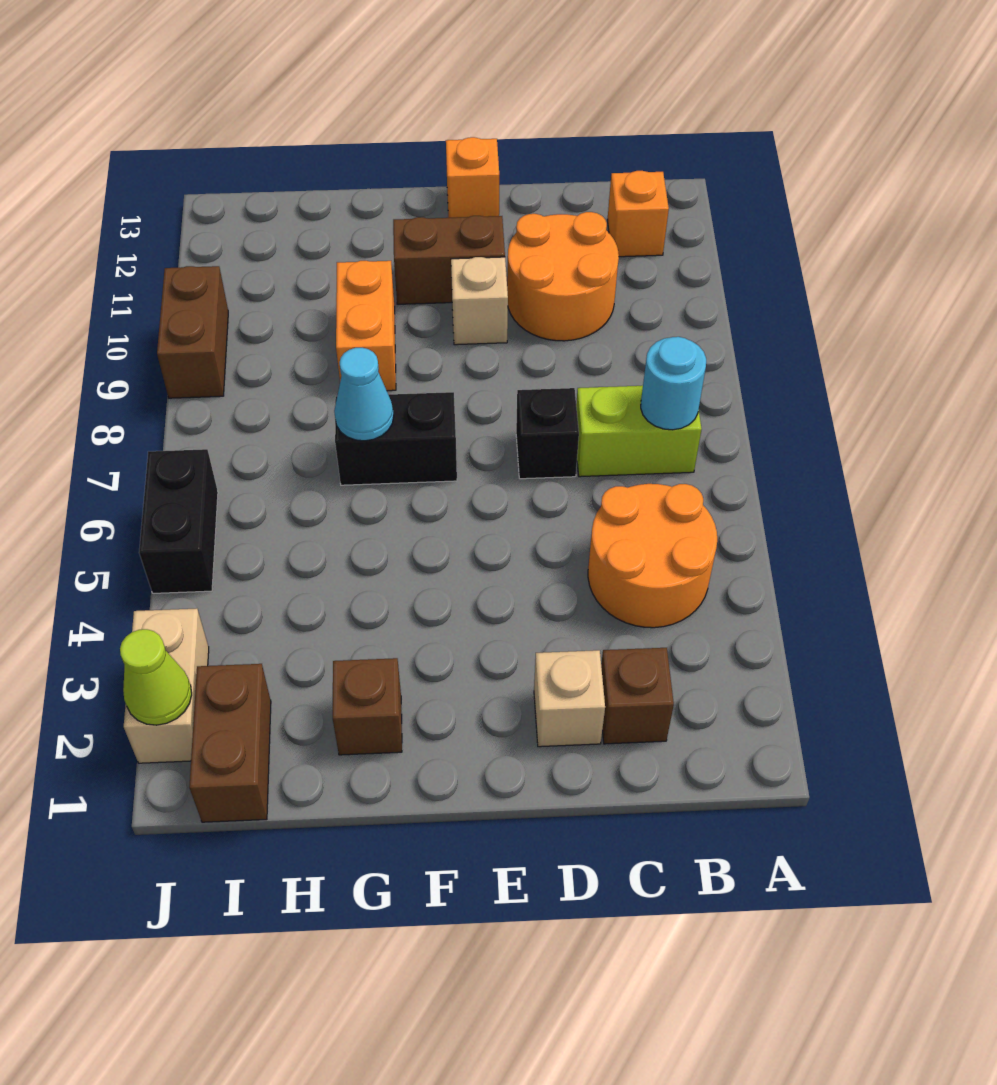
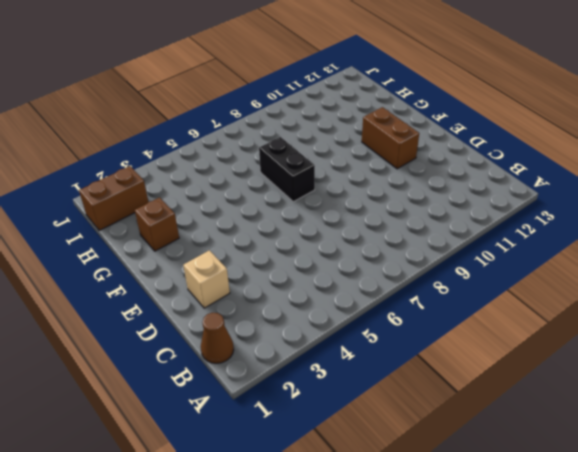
brown 1x1 cone [201,313,234,363] -> none
none -> orange 2x2 round brick [588,484,717,628]
none -> lime 1x2 brick [576,386,702,477]
none -> orange 1x1 brick [607,171,669,257]

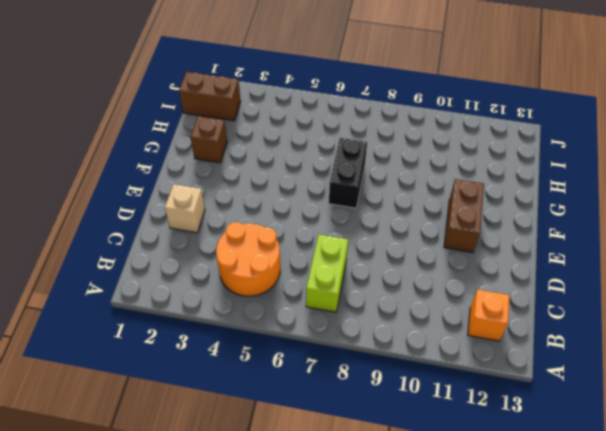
none -> brown 1x1 brick [601,648,674,744]
none -> orange 2x2 round brick [507,212,619,341]
none -> black 1x1 brick [516,388,579,479]

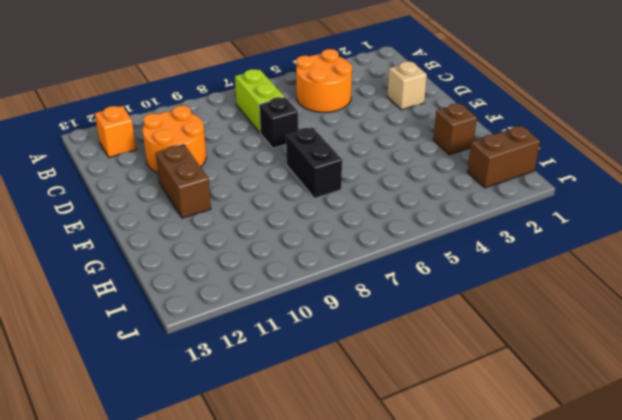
none -> brown 1x1 brick [601,648,674,744]
none -> tan 1x1 brick [451,257,508,345]
none -> orange 1x1 brick [446,137,499,218]

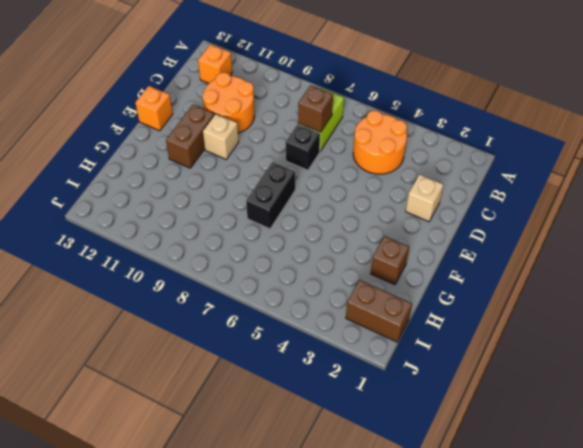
brown 1x1 brick [298,85,333,132] -> brown 1x1 brick moved to [601,648,674,744]
none -> orange 1x2 brick [336,261,396,391]
none -> tan 1x2 brick [124,609,209,763]
none -> black 1x2 brick [139,449,218,593]

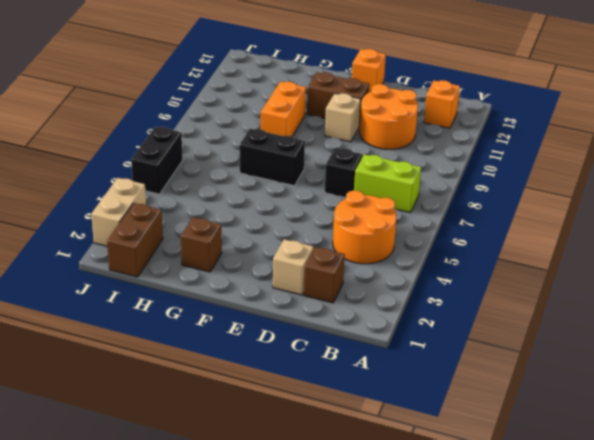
none -> brown 1x2 brick [157,266,228,398]
none -> cyan 1x1 round brick [641,337,706,430]
none -> cyan 1x1 cone [334,348,394,441]

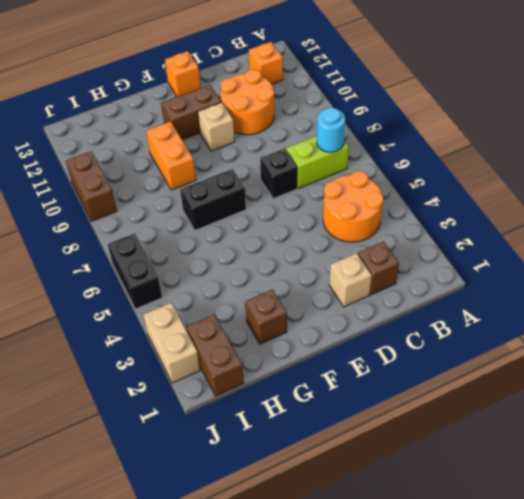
none -> cyan 1x1 cone [334,348,394,441]
none -> lime 1x1 cone [120,629,192,725]

